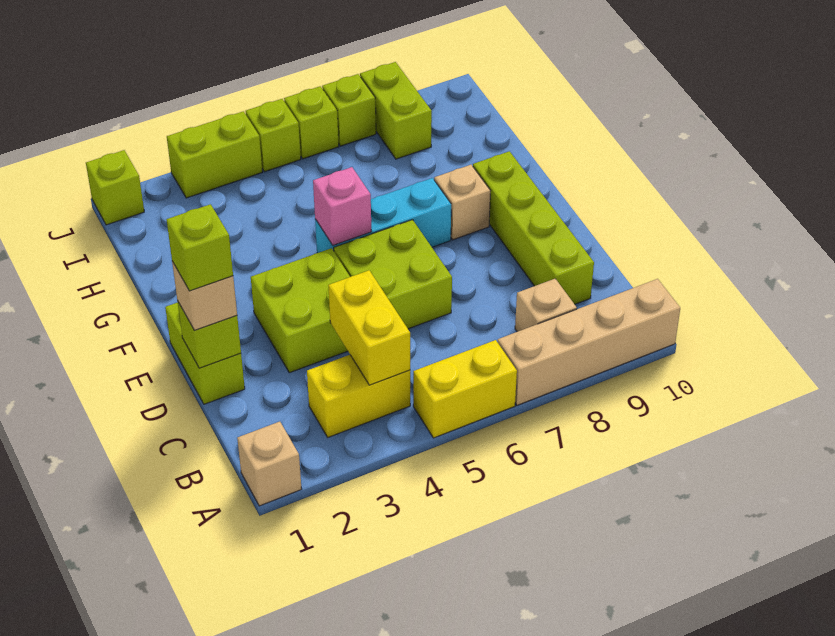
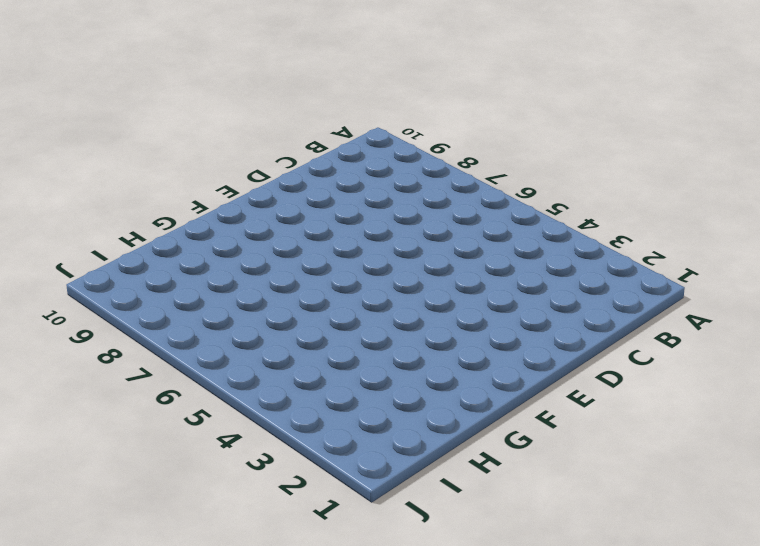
none -> tan 1x1 brick [237,422,302,506]
none -> yellow 1x2 brick [413,340,517,438]
none -> tan 1x4 brick [498,279,680,405]

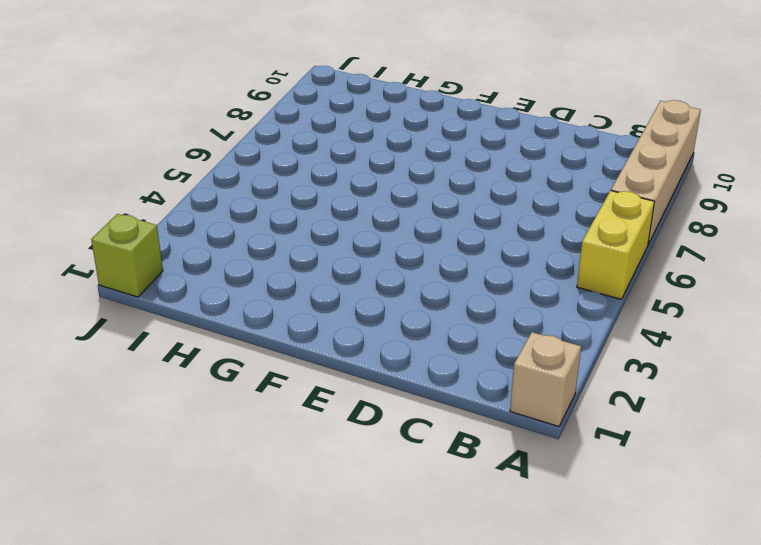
none -> yellow 1x2 brick [307,355,410,437]
none -> tan 1x1 brick [515,279,577,332]
none -> lime 1x4 brick [473,151,594,304]

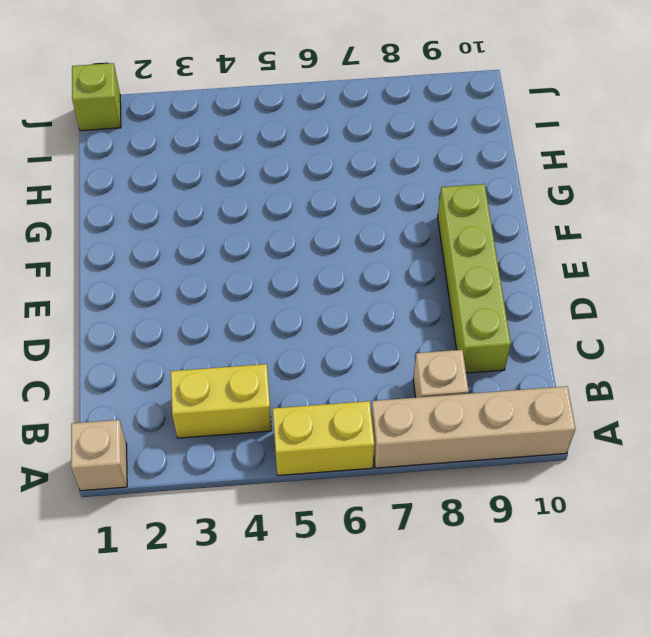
none -> lime 1x2 brick [165,302,245,404]
none -> lime 2x2 brick [251,248,350,373]
none -> lime 2x2 brick [334,220,452,329]

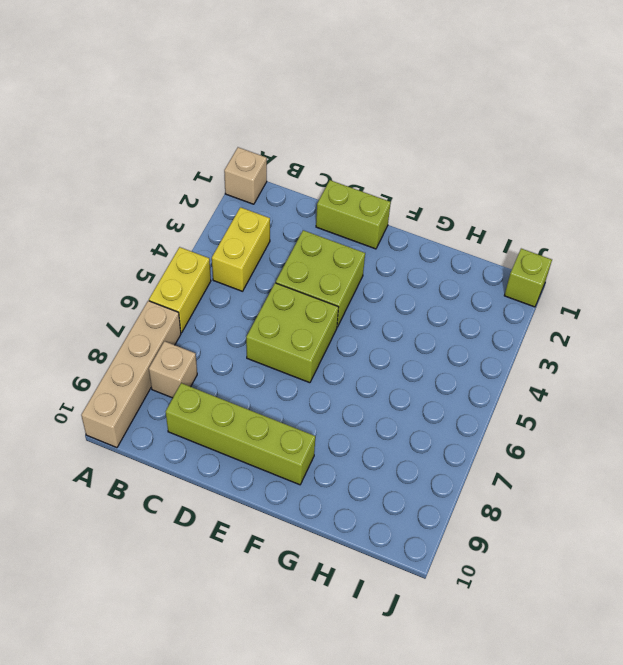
none -> cyan 1x3 brick [315,178,451,253]
none -> tan 1x1 brick [434,165,490,240]
none -> lime 1x2 brick [360,62,432,159]

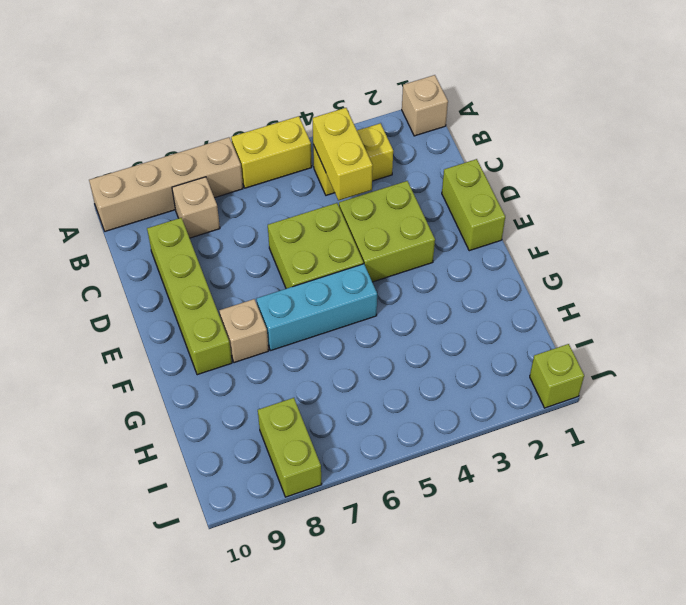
none -> lime 1x2 brick [167,111,262,198]
none -> lime 1x1 brick [246,99,301,172]
none -> lime 1x1 brick [284,86,339,159]

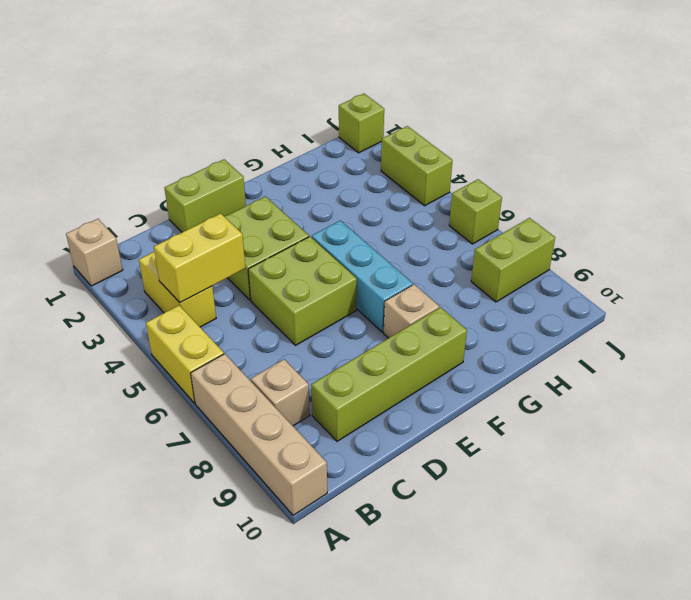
none -> lime 1x1 brick [246,99,301,172]
none -> lime 1x1 brick [322,74,376,146]
none -> lime 1x1 brick [178,302,241,368]

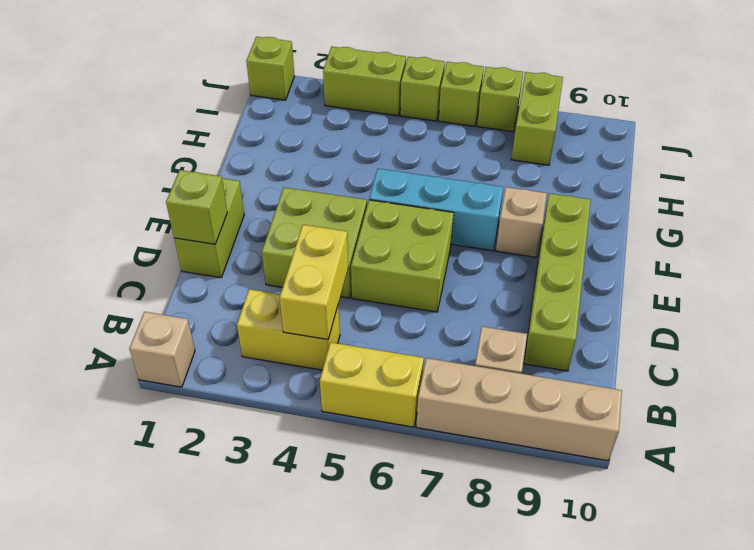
none -> pink 1x1 brick [313,167,372,245]
none -> tan 1x1 brick [172,261,237,331]
none -> lime 1x1 brick [166,204,233,291]

